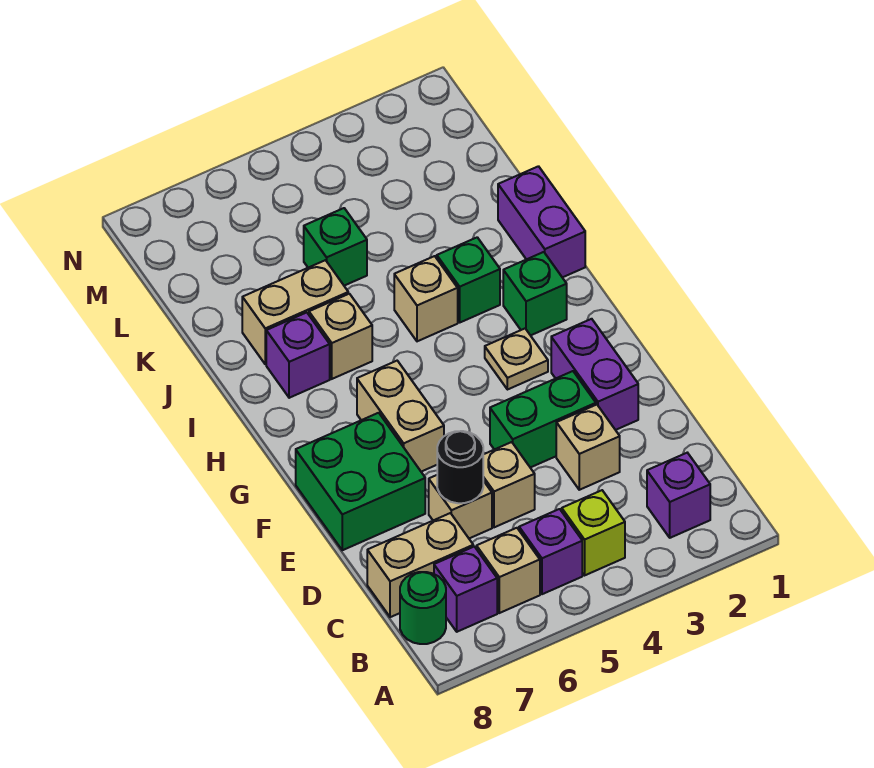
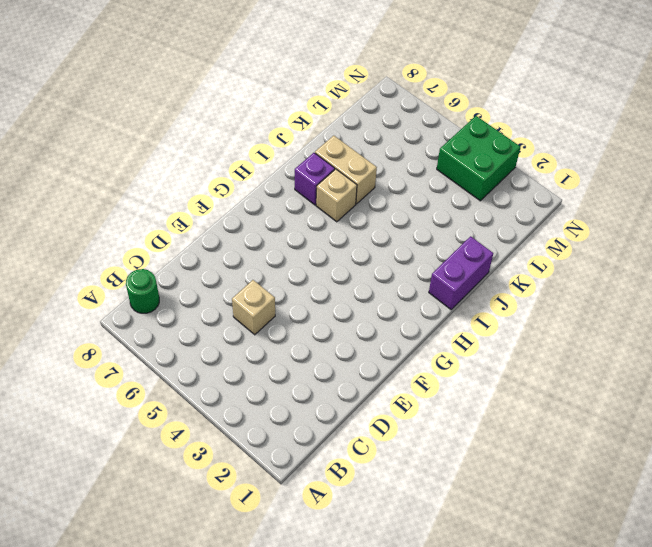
green 2x2 brick [437,116,520,201] -> green 2x2 brick moved to [296,413,425,550]
none -> purple 1x1 brick [647,453,710,538]
none -> lime 1x1 brick [562,490,625,575]
none -> purple 1x1 brick [519,509,582,594]

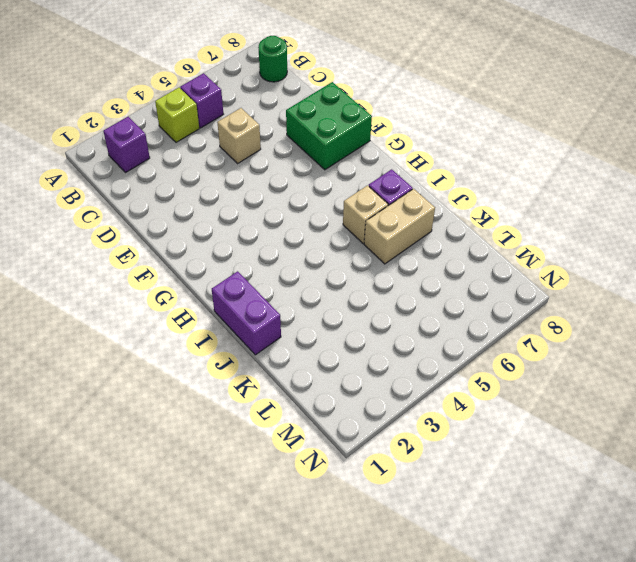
none -> tan 1x1 brick [477,528,540,613]
none -> purple 1x1 brick [434,547,497,632]
none -> tan 1x2 brick [367,513,473,617]

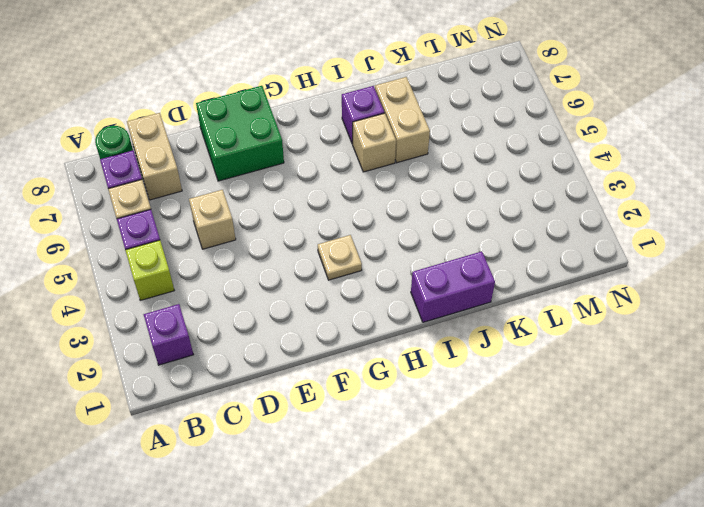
none -> tan 1x1 brick [556,405,620,490]
none -> tan 1x1 brick [429,475,492,538]
none -> purple 1x2 brick [551,319,638,430]

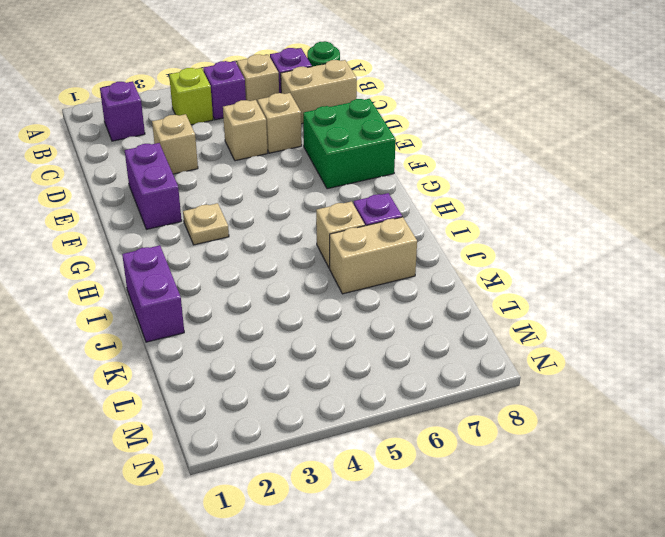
none -> green 1x2 brick [490,371,596,468]
none -> tan 1x2 brick [357,361,444,472]
none -> green 1x1 brick [503,252,567,335]

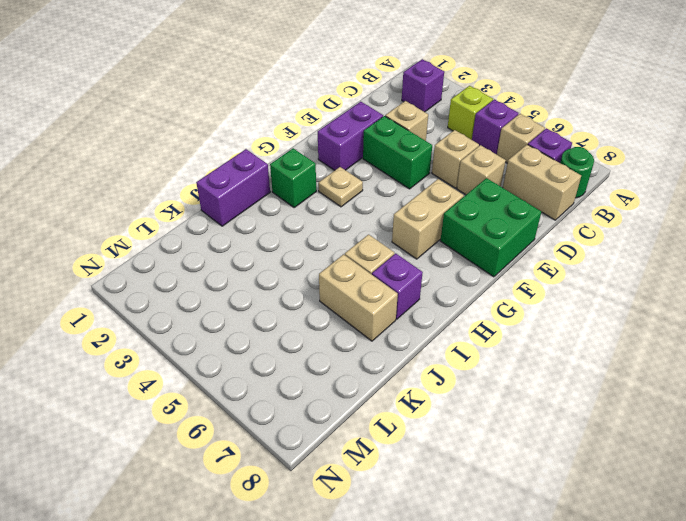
none -> green 1x1 brick [437,237,500,322]
none -> tan 1x1 brick [394,256,458,341]
none -> green 1x1 brick [304,208,367,286]

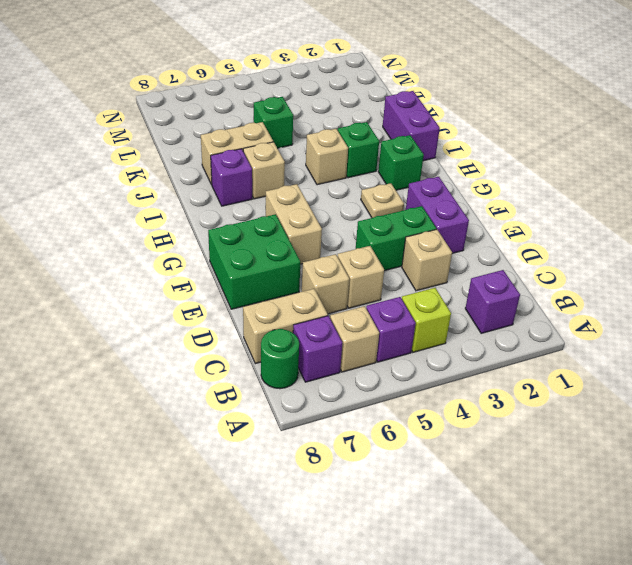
none -> black 1x1 round brick [437,431,483,503]

